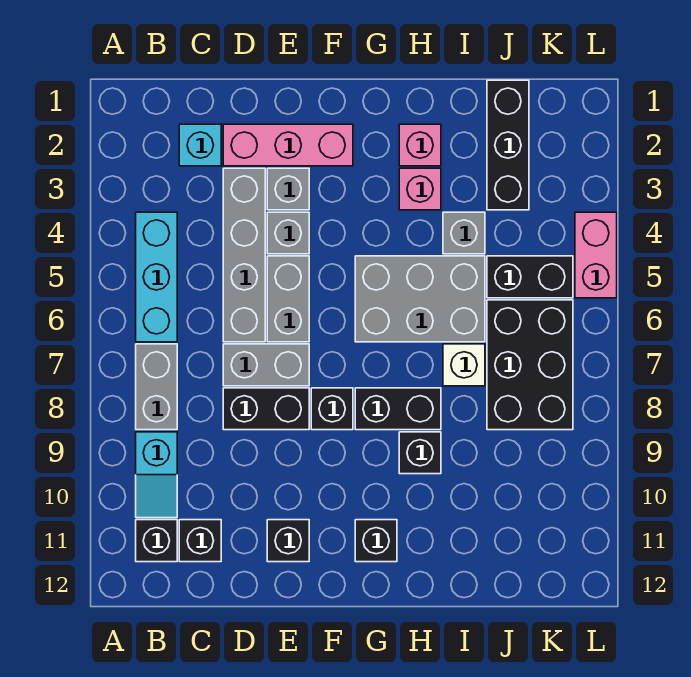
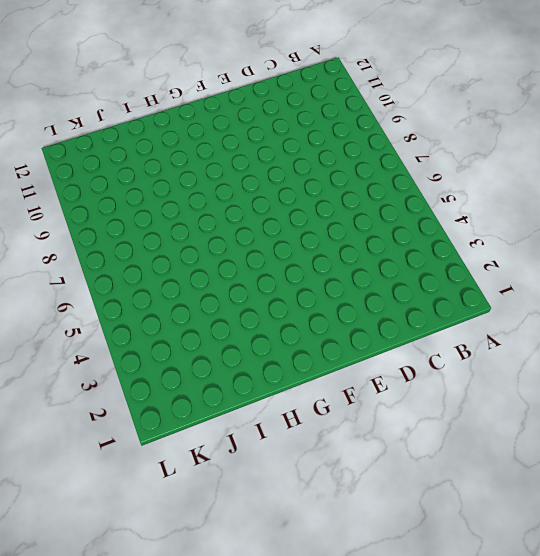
none -> cyan 1x3 brick [136,212,177,342]
none -> grey 1x2 brick [136,344,177,430]
none -> cyan 1x2 slope [136,432,177,518]

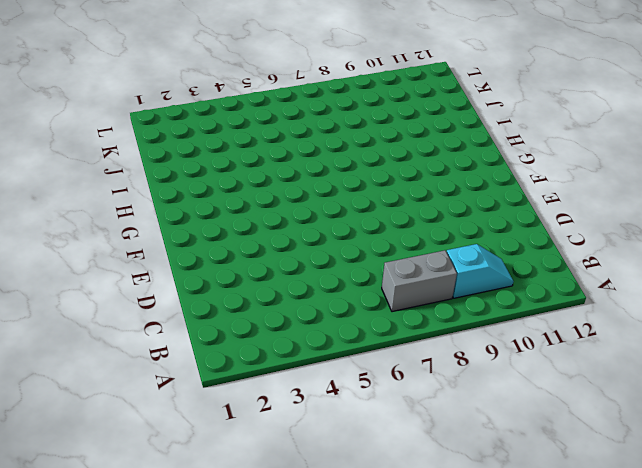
none -> cyan 1x3 brick [136,212,177,342]
none -> black 1x1 brick [136,520,177,562]
none -> cyan 1x1 brick [179,124,221,166]

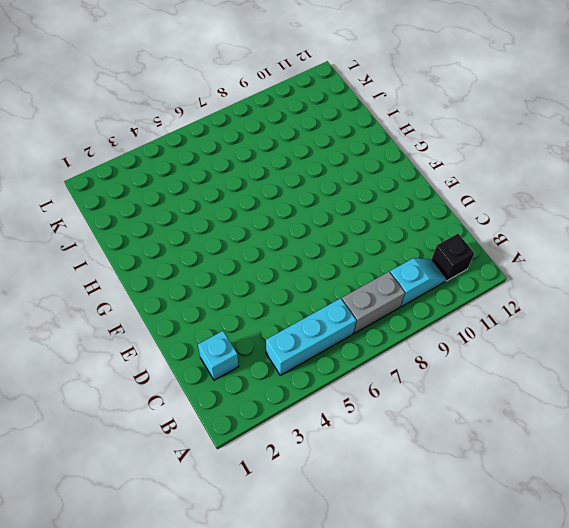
none -> black 1x1 brick [179,520,221,562]
none -> pink 1x3 brick [223,124,353,166]
none -> grey 1x4 brick [223,168,265,342]

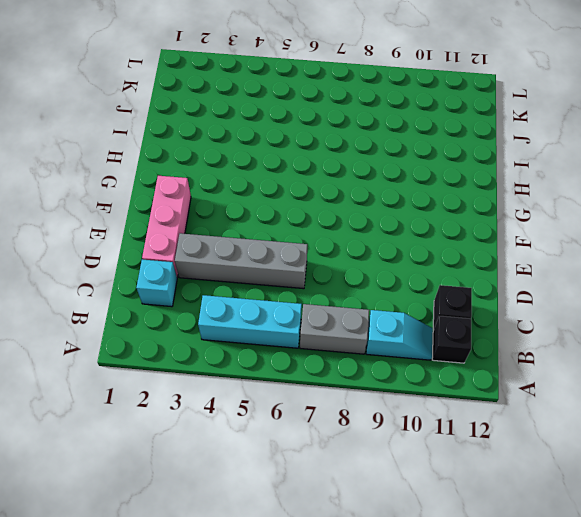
none -> grey 1x2 brick [223,344,309,386]
none -> black 1x2 brick [223,388,309,430]
none -> grey 1x1 brick [267,168,309,210]

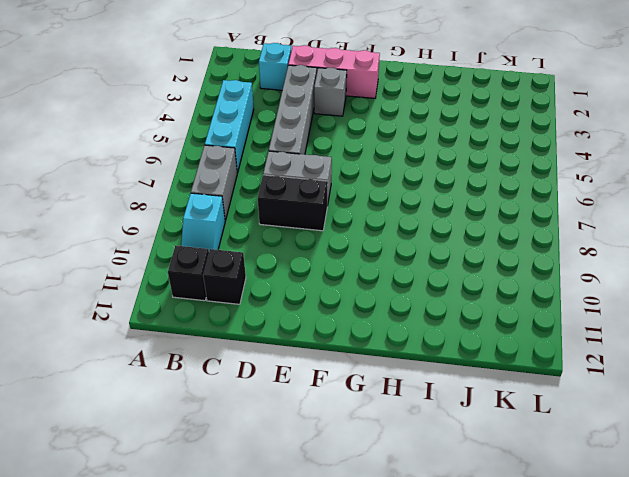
none -> grey 1x1 brick [267,212,309,254]
none -> grey 1x2 brick [267,256,309,342]
none -> black 1x1 brick [267,520,309,562]

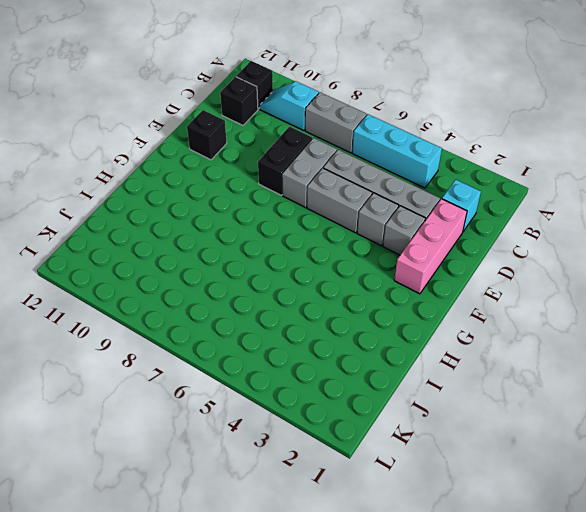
none -> black 1x1 brick [311,388,353,430]
none -> grey 2x3 brick [355,256,485,342]
none -> black 1x2 brick [355,388,441,430]

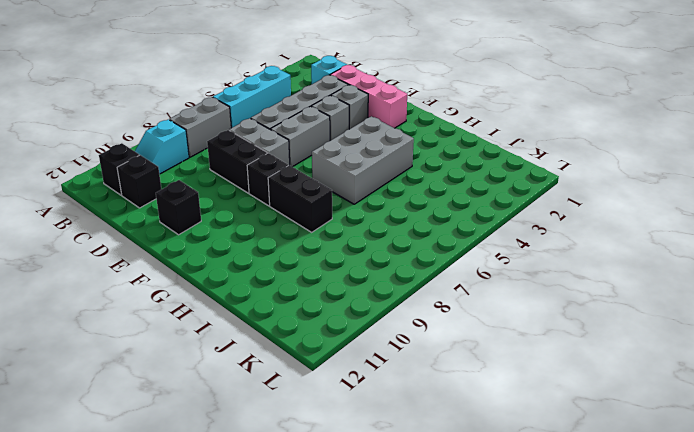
grey 2x3 brick [312,116,414,204] -> grey 2x3 brick turned to [355,256,485,342]
none -> black 1x1 brick [355,520,397,562]
none -> pink 1x1 brick [399,124,441,166]
none -> pink 1x1 brick [399,168,441,210]

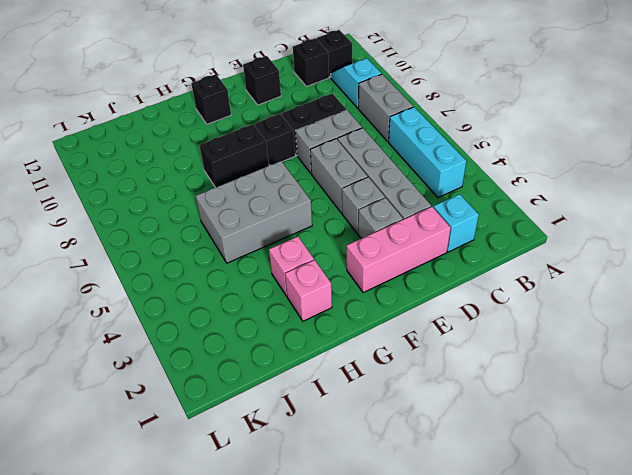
none -> black 1x1 brick [399,432,441,474]
none -> grey 1x1 brick [443,212,485,254]
none -> white 1x1 brick [443,344,485,386]

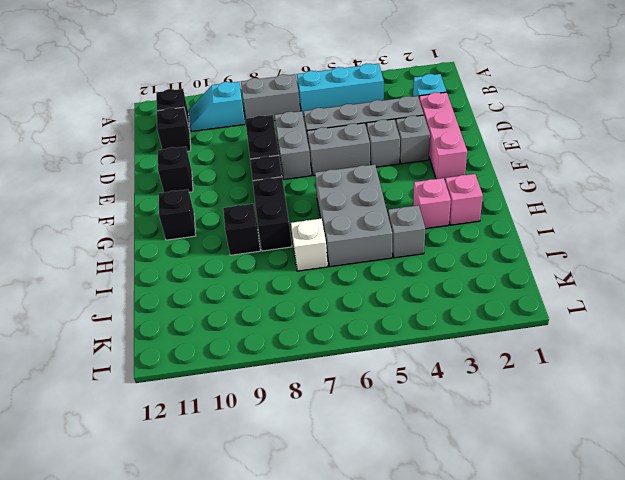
none -> black 1x3 brick [487,80,529,210]
none -> black 1x2 brick [487,256,573,298]
none -> black 2x3 brick [487,300,573,430]

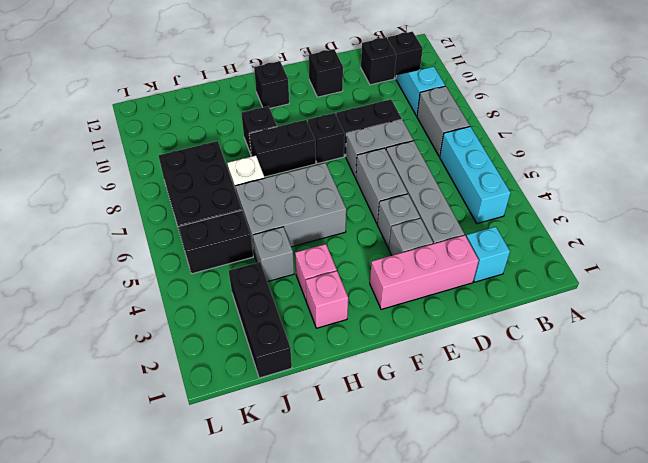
none -> pink 1x2 brick [575,212,617,298]

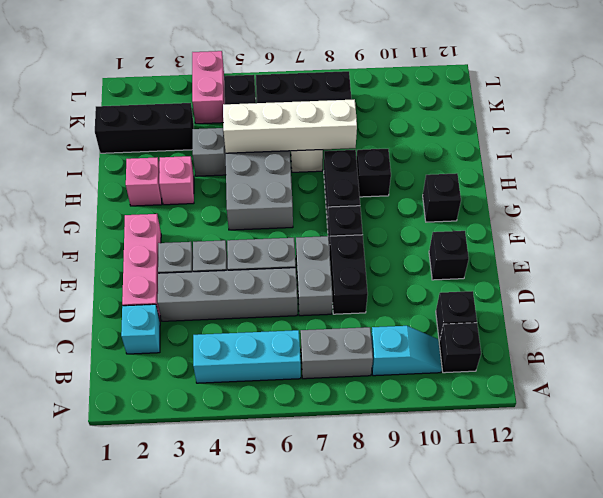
white 1x4 brick [223,99,357,153] -> none
pink 1x2 brick [192,51,225,124] -> pink 1x2 brick turned to [575,212,617,298]

